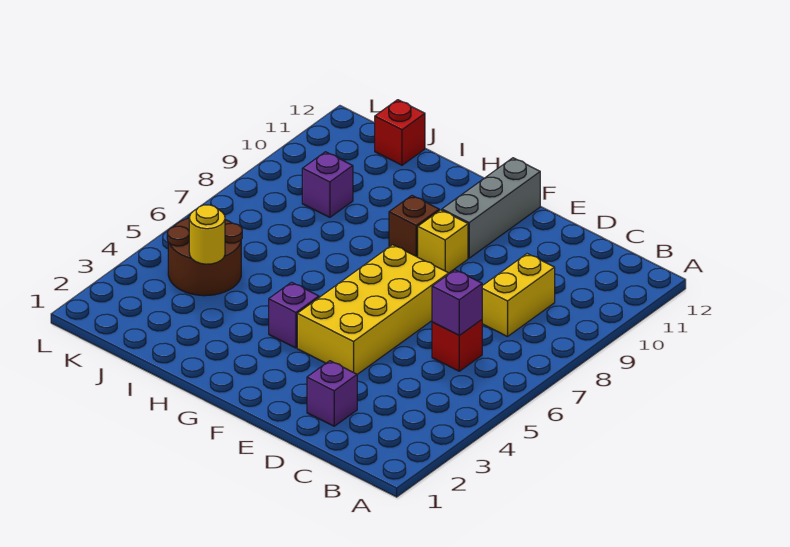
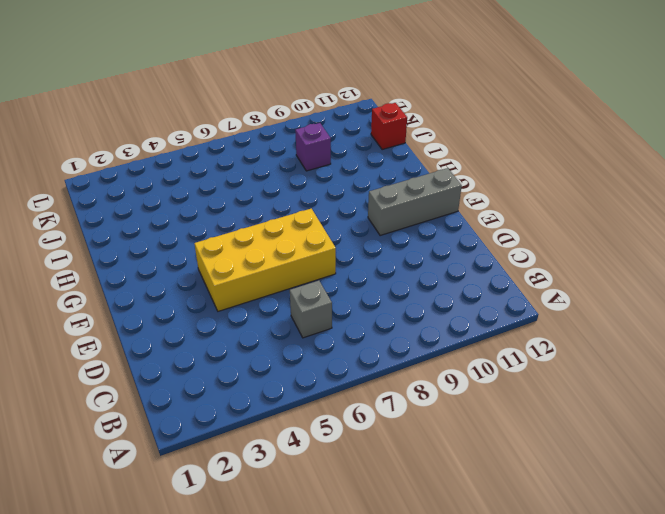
grey 1x1 brick [290,281,332,338] -> red 1x1 brick [432,320,482,371]
none -> yellow 1x2 brick [482,254,555,337]
none -> purple 1x1 brick [307,361,357,426]
none -> yellow 1x1 brick [418,210,468,273]

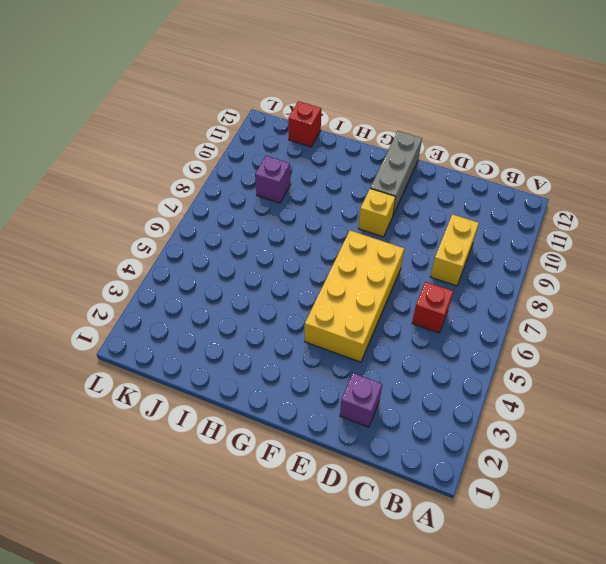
none -> purple 1x1 brick [269,282,319,348]
none -> brown 1x1 brick [389,196,439,257]
none -> brown 2x2 round brick [167,218,242,296]

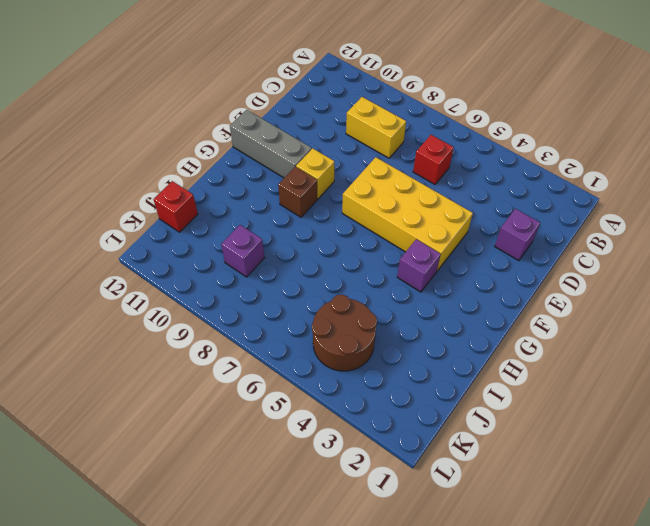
none -> purple 1x1 brick [432,270,482,336]
none -> yellow 1x1 round brick [189,205,225,264]

